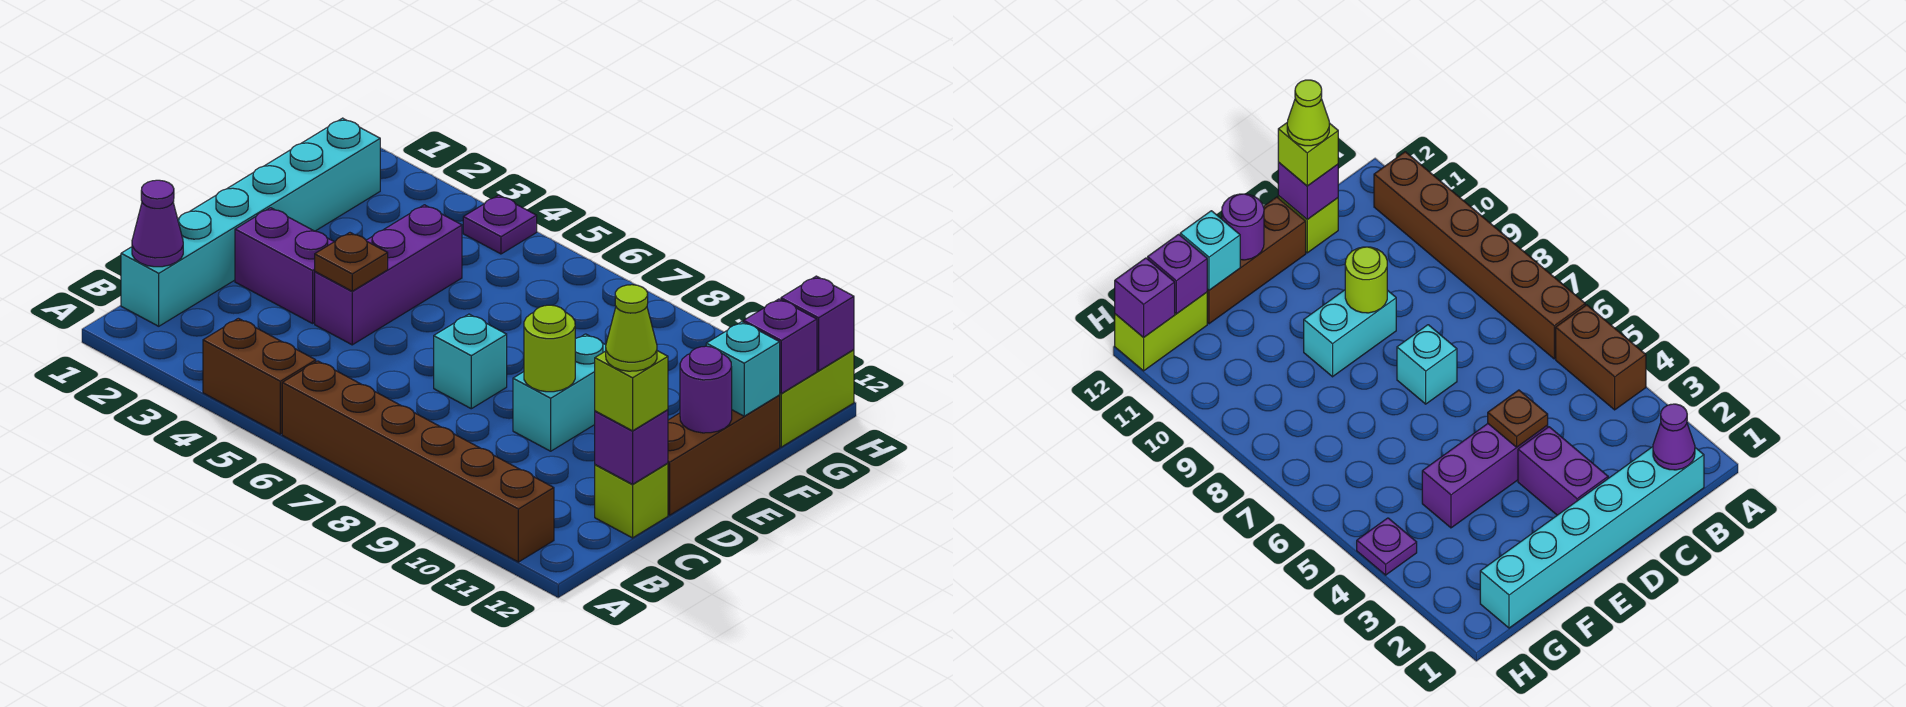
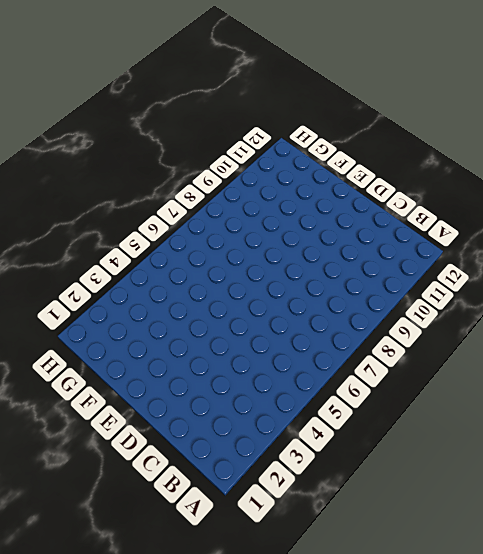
none -> brown 1x2 brick [203,318,316,434]
none -> brown 1x6 brick [282,361,554,562]
none -> cyan 1x6 brick [121,118,380,326]

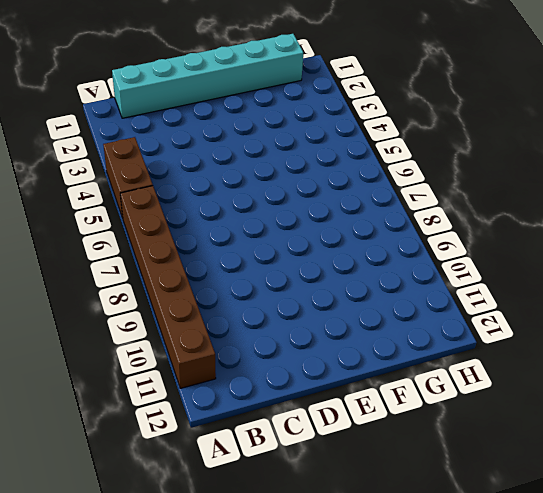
none -> lime 1x1 brick [595,463,668,538]
none -> purple 1x2 brick [235,208,334,323]
none -> purple 1x3 brick [315,205,462,345]

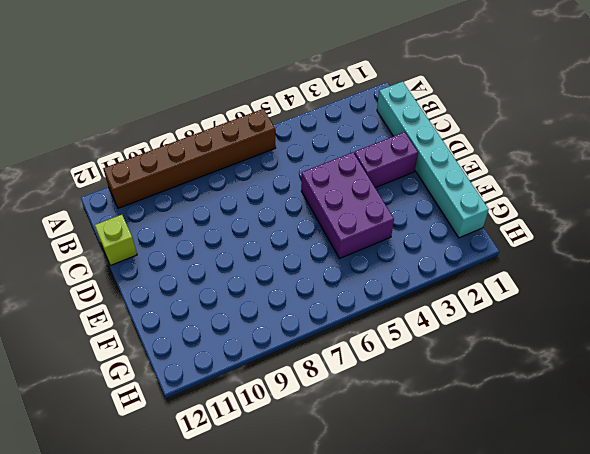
purple 2x3 brick [301,152,394,259] -> purple 1x3 brick [315,205,462,345]
none -> brown 1x2 brick [203,318,316,434]
none -> cyan 1x1 brick [434,314,507,409]
none -> cyan 1x2 brick [513,334,606,451]

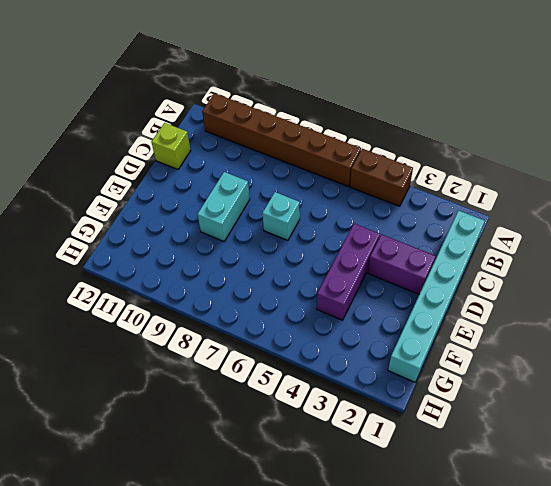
none -> brown 1x3 brick [668,395,780,515]
none -> lime 1x2 brick [779,350,854,447]
none -> purple 1x1 plate [463,195,537,254]

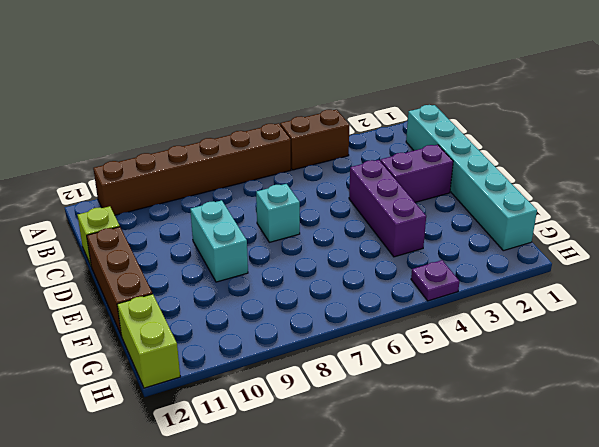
none -> purple 1x1 cone [132,180,183,267]
none -> purple 1x1 brick [595,410,668,484]
none -> brown 1x1 plate [315,233,388,291]

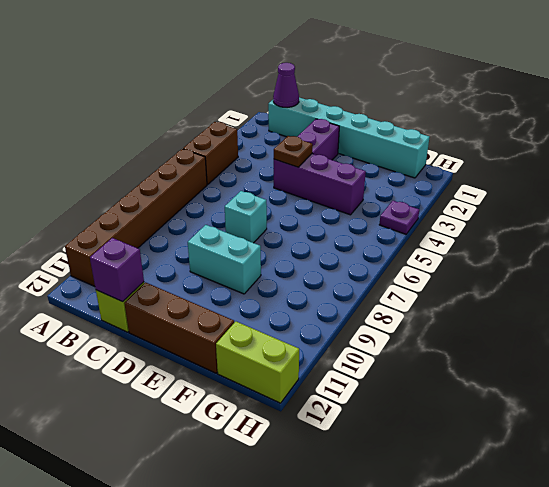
none -> lime 1x1 round brick [524,305,575,392]
none -> purple 1x1 round brick [680,346,732,433]
none -> cyan 1x1 brick [706,322,780,416]

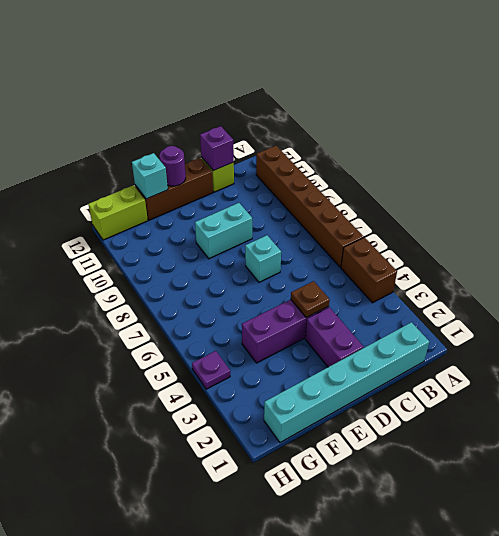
none -> purple 1x1 cone [132,180,183,267]
none -> lime 1x1 round brick [524,305,575,392]
none -> purple 1x1 brick [744,299,817,393]

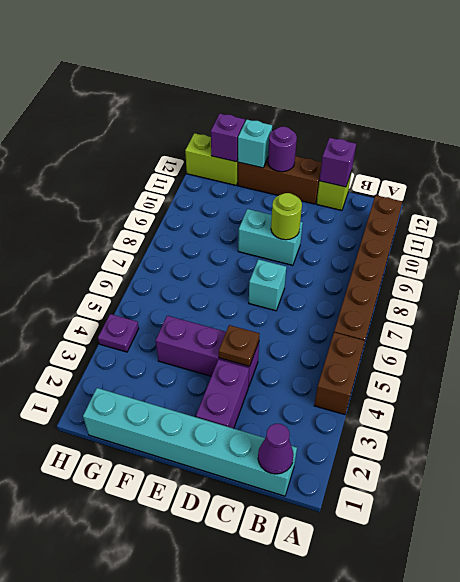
none -> purple 1x1 brick [781,276,854,371]
none -> lime 1x1 brick [595,351,668,431]
none -> lime 1x1 cone [606,285,657,371]

